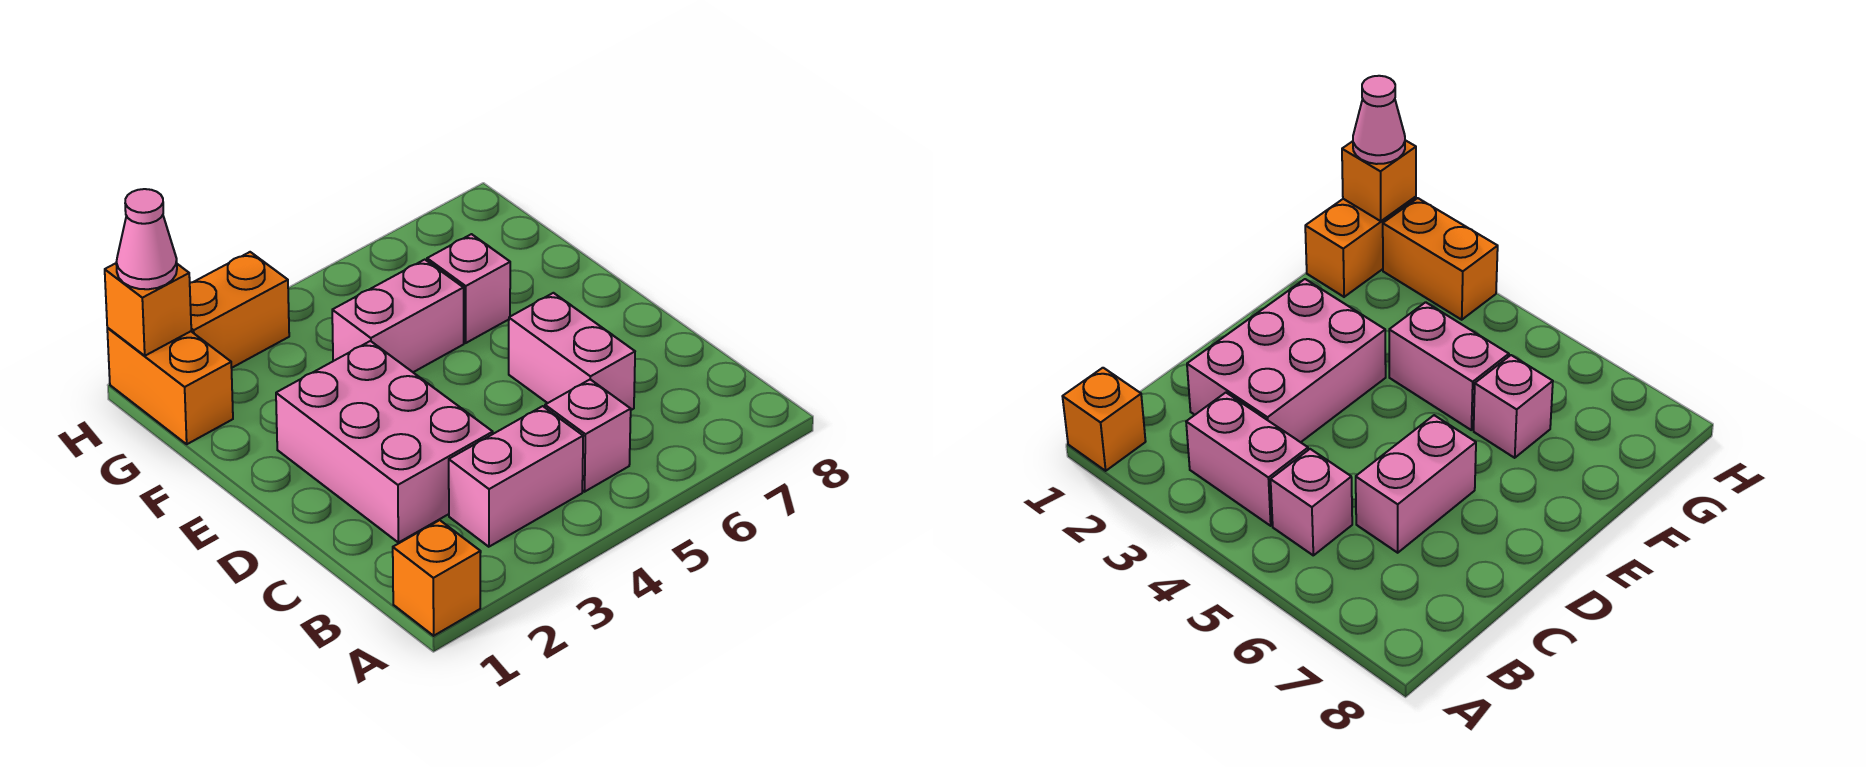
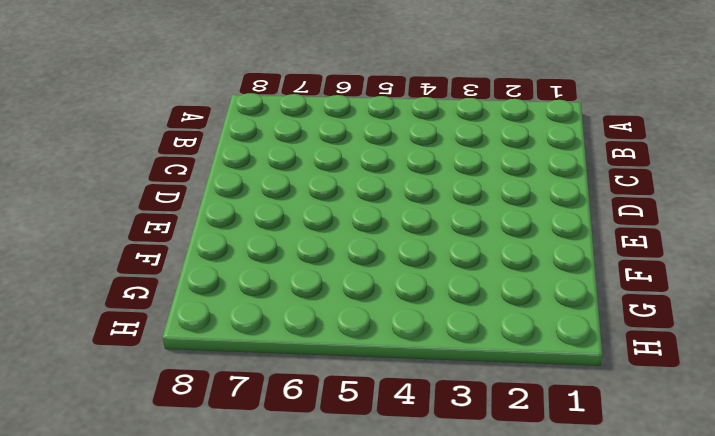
none -> orange 1x1 brick [393,520,481,636]
none -> pink 1x2 brick [449,406,583,547]

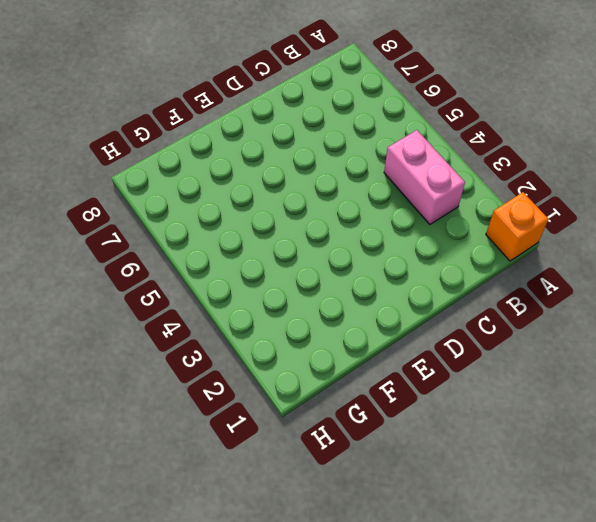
none -> pink 1x1 brick [545,379,631,492]
none -> pink 2x3 brick [276,341,493,543]

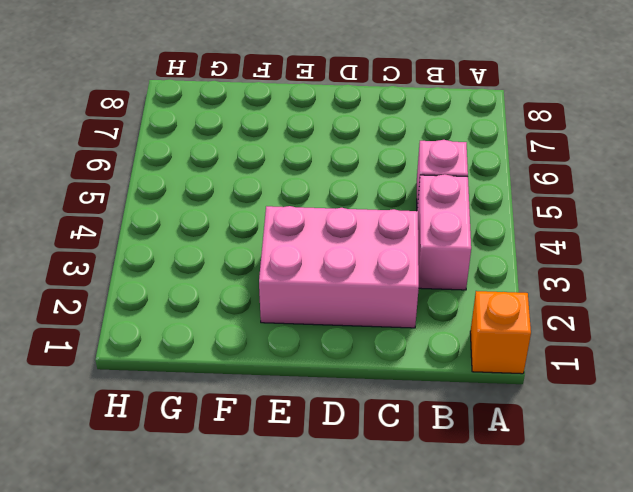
none -> pink 1x2 brick [509,293,635,410]
none -> pink 1x2 brick [332,260,464,372]

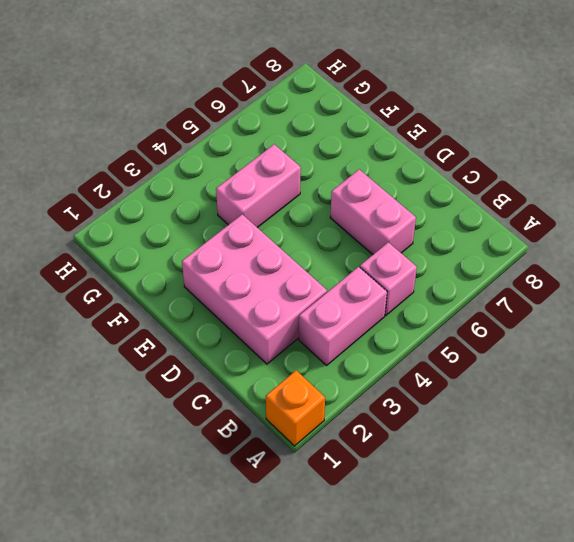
none -> pink 1x1 brick [427,234,510,343]
none -> orange 1x2 brick [107,328,233,444]

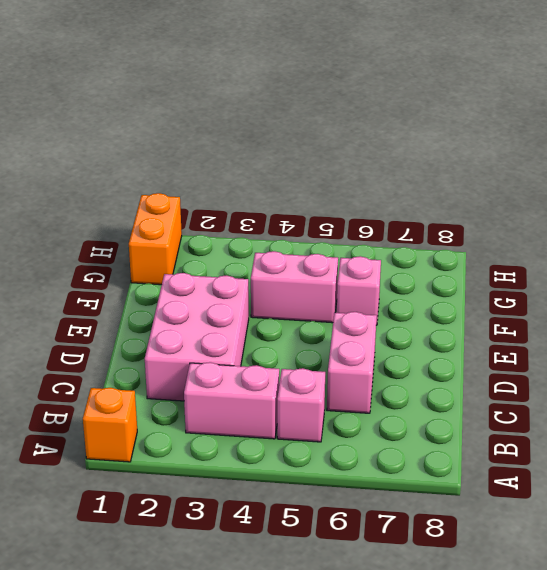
none -> orange 1x2 brick [190,252,289,368]
none -> orange 1x1 brick [105,263,191,356]

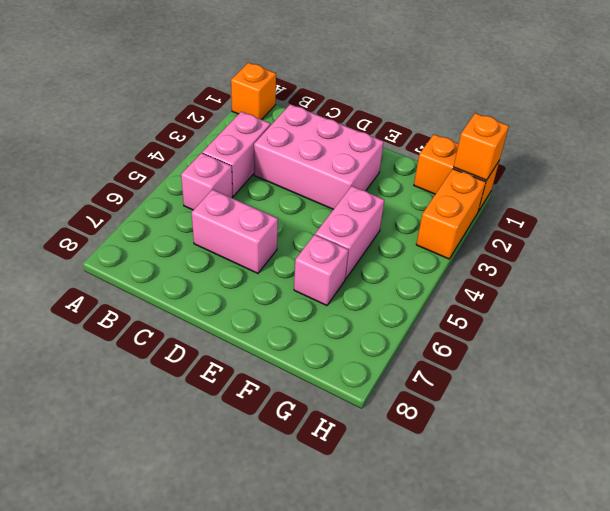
none -> pink 1x1 cone [116,189,177,289]

